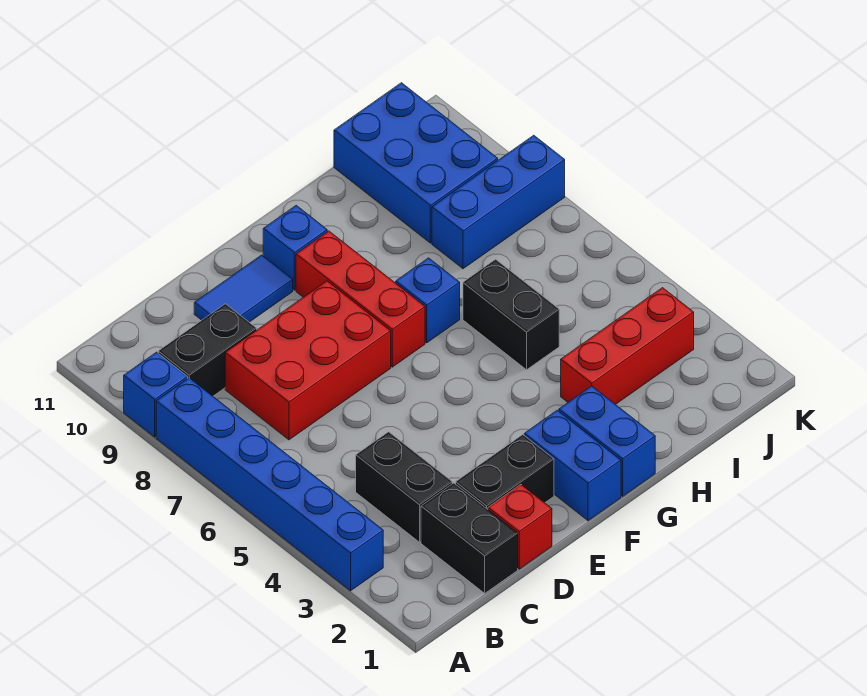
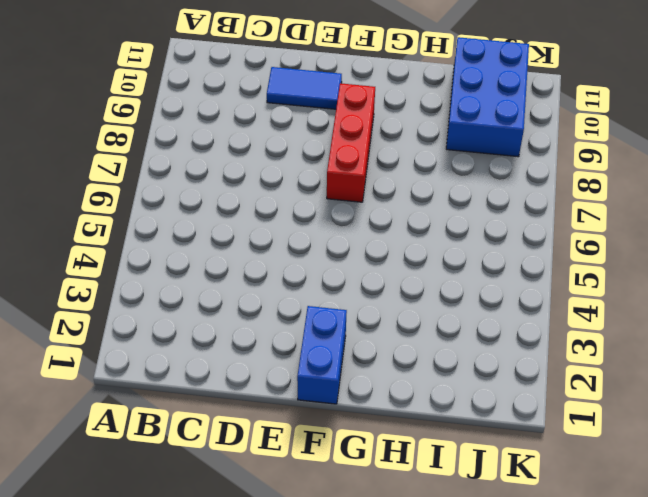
none -> blue 1x6 brick [156,378,383,591]
none -> blue 1x1 brick [124,352,188,437]
none -> black 1x2 brick [158,304,257,396]

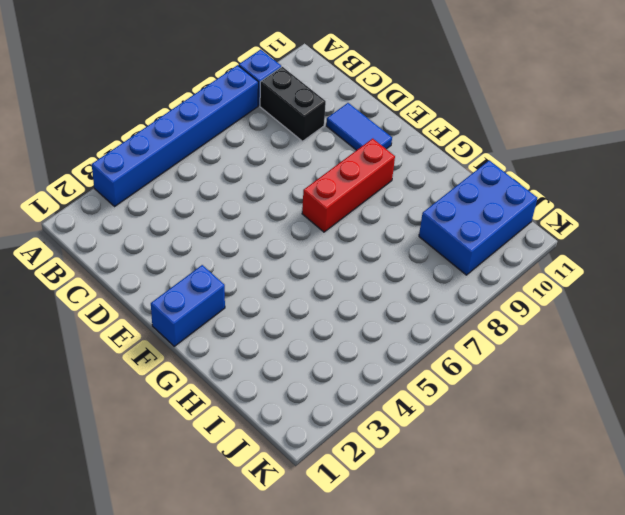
none -> black 1x2 brick [421,483,518,593]
none -> black 1x2 brick [356,432,452,542]
none -> red 2x3 brick [225,281,391,440]

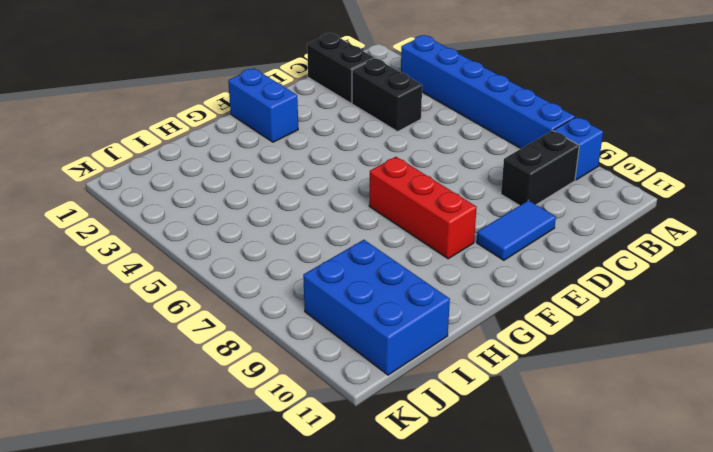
none -> red 2x3 brick [225,281,391,440]
none -> red 1x1 brick [488,485,552,569]
none -> black 1x2 brick [456,435,554,509]

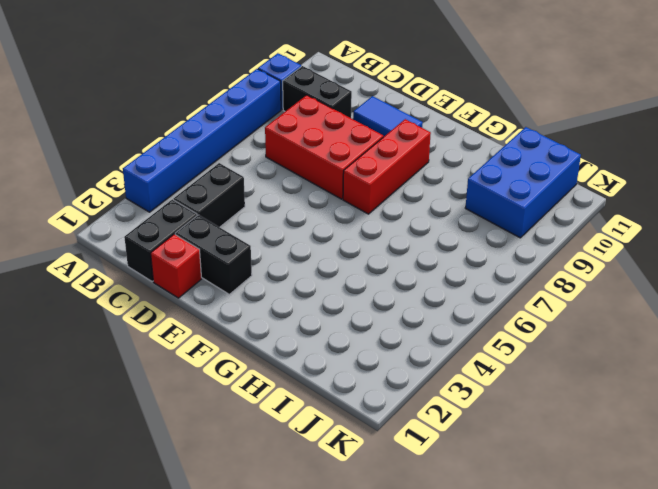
none -> blue 1x2 brick [524,410,621,521]
none -> blue 1x1 brick [263,205,327,290]
none -> blue 1x2 brick [559,386,655,496]

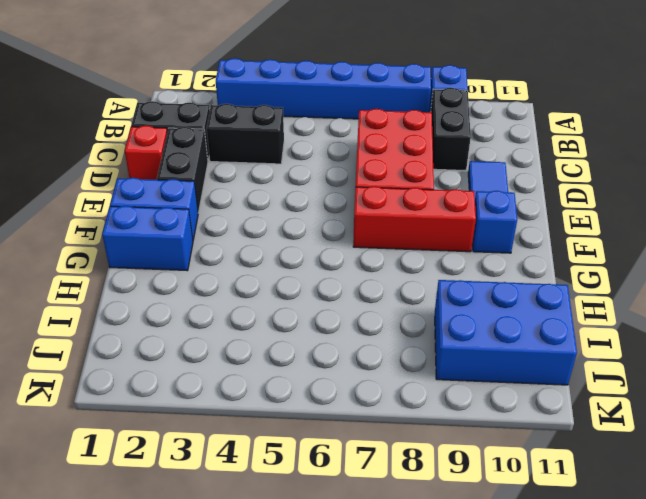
none -> blue 1x1 brick [396,258,460,343]
none -> red 1x3 brick [561,288,694,405]
none -> black 1x2 brick [463,259,559,370]

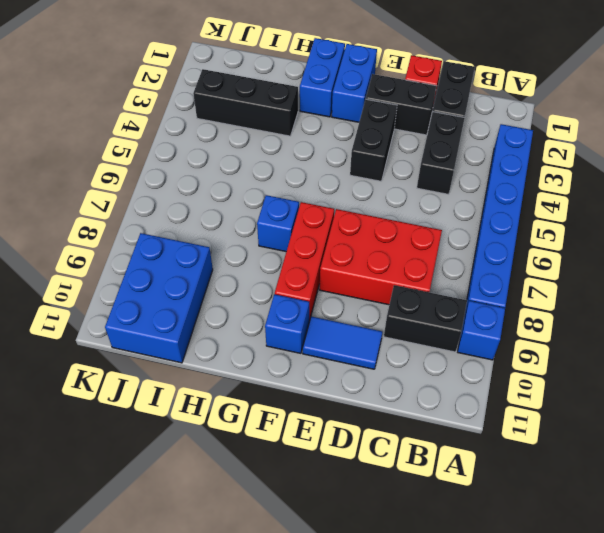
black 1x2 brick [350,99,397,181] -> black 1x2 brick moved to [463,259,559,370]
black 1x3 brick [193,69,298,136] -> red 1x3 brick [561,288,694,405]
none -> blue 1x3 brick [432,135,565,269]

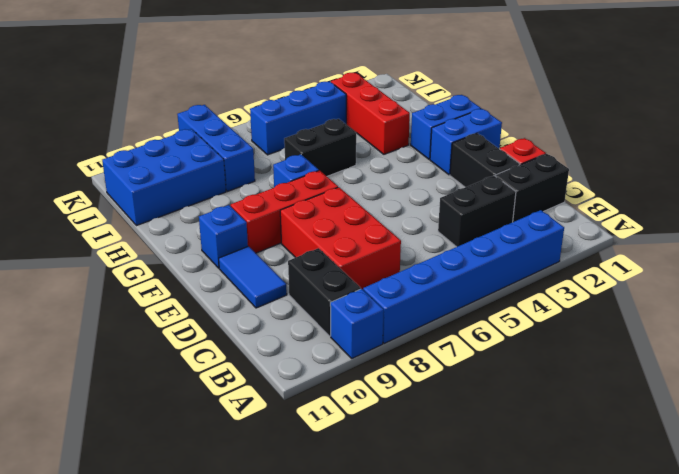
blue 1x3 brick [250,82,346,155] -> none

